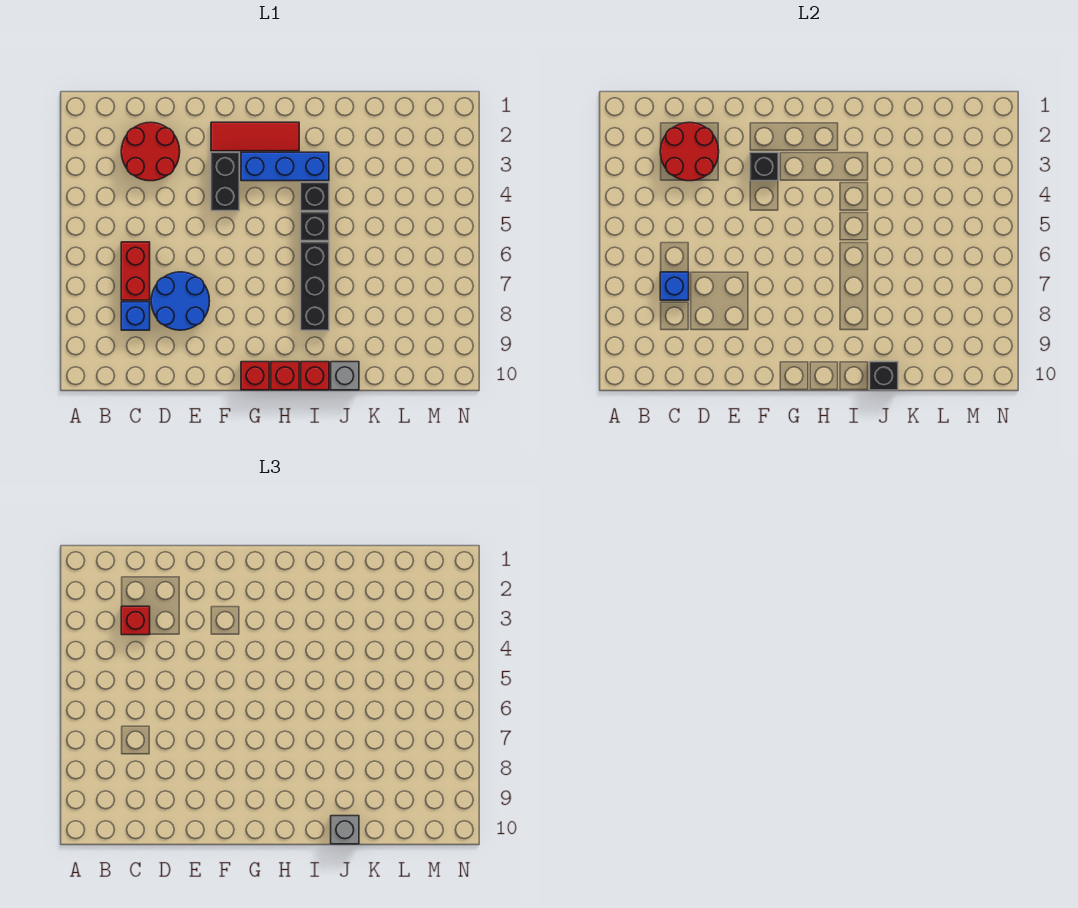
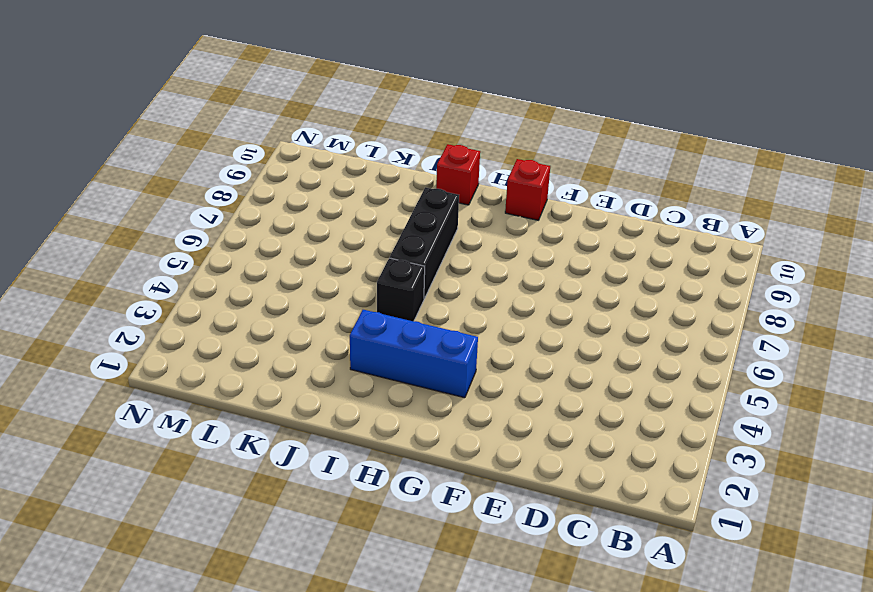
none -> red 2x2 round brick [121,122,180,181]
none -> red 1x2 brick [121,242,150,300]
none -> blue 1x1 brick [121,302,150,330]

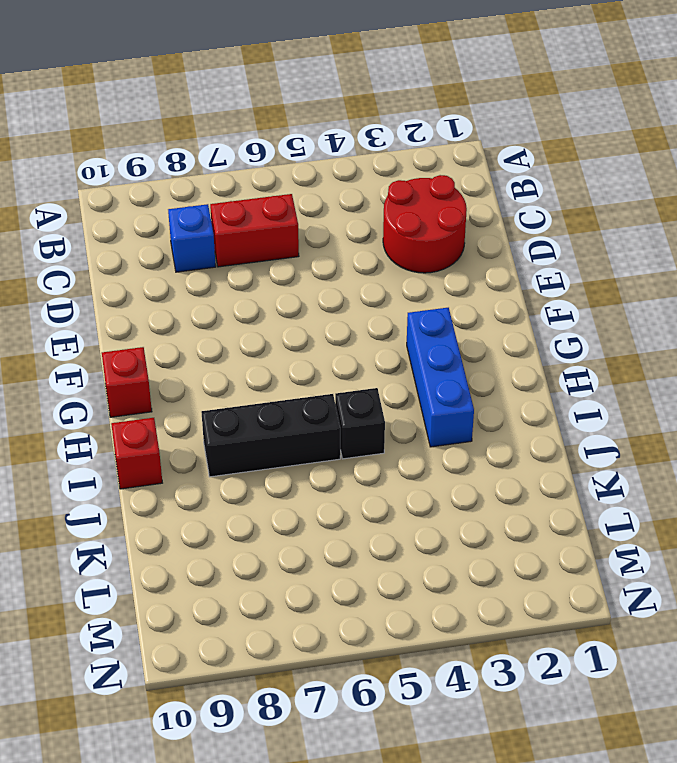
none -> blue 2x2 round brick [151,272,210,330]
none -> red 1x3 tile [211,122,299,151]
none -> black 1x2 brick [211,152,239,211]

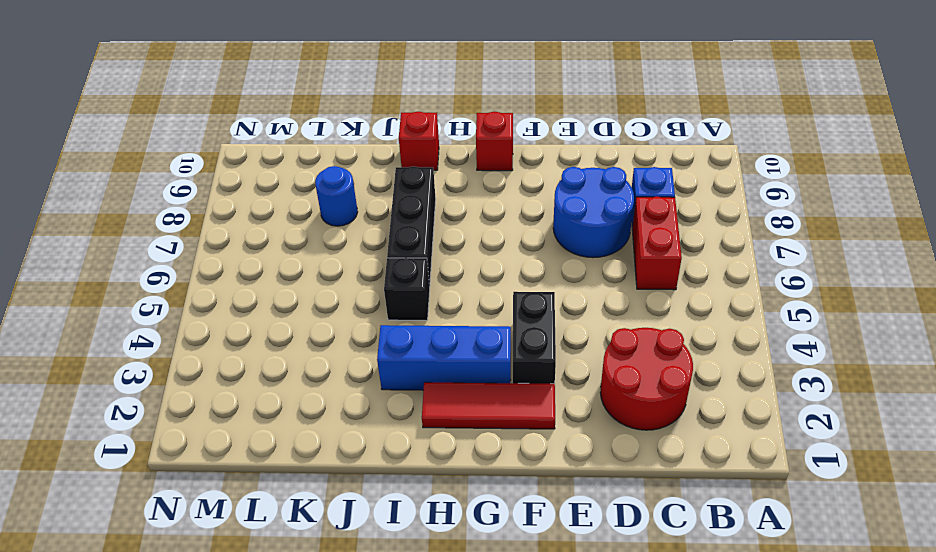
blue 1x1 round brick [315,166,358,226] -> none
none -> red 1x1 brick [271,362,299,390]
none -> black 1x1 brick [301,182,329,211]
none -> grey 1x1 brick [331,362,359,390]

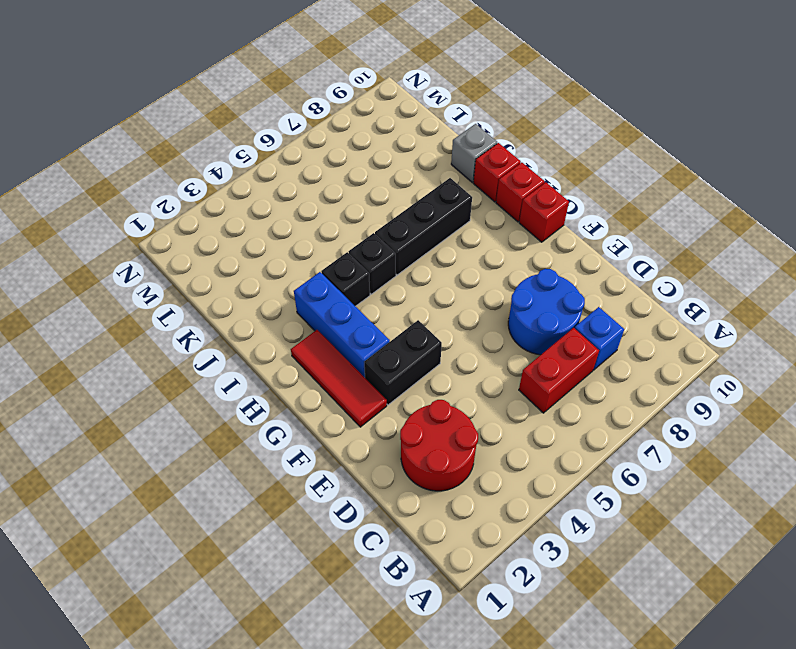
none -> red 2x2 round brick [660,122,719,181]
none -> blue 1x1 brick [660,272,689,300]
none -> black 1x1 brick [750,152,778,181]

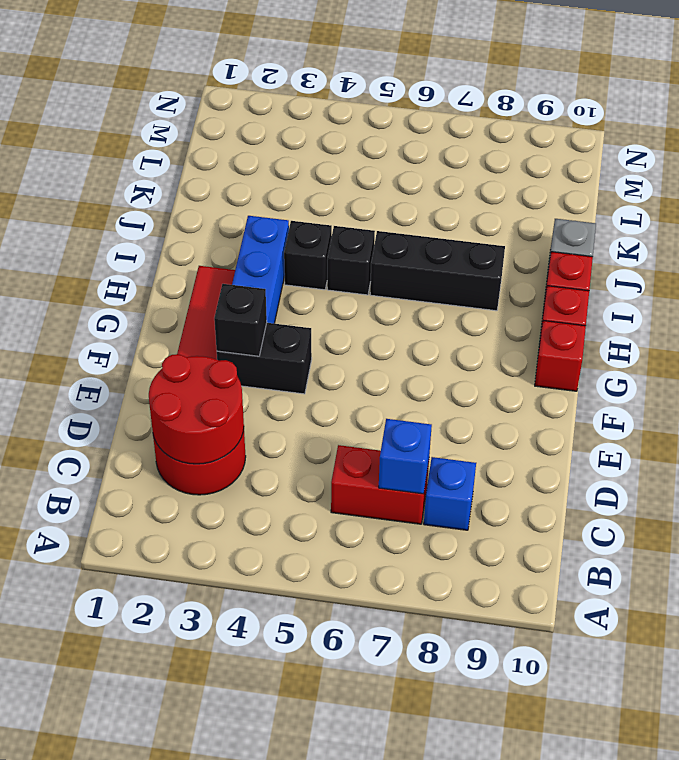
none -> blue 2x2 round brick [151,272,210,330]
none -> black 1x1 brick [870,362,898,390]
none -> red 1x1 brick [121,606,150,635]

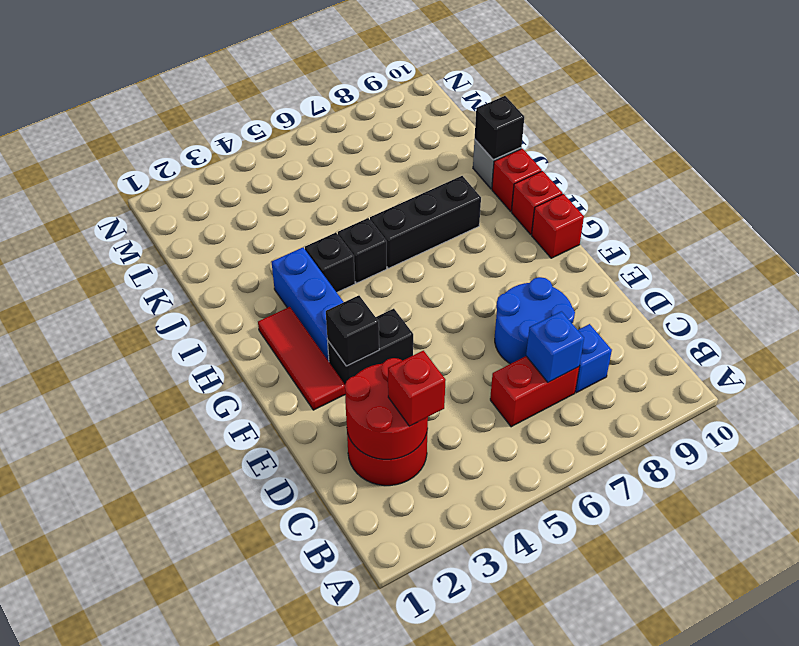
none -> grey 1x1 brick [331,816,359,844]

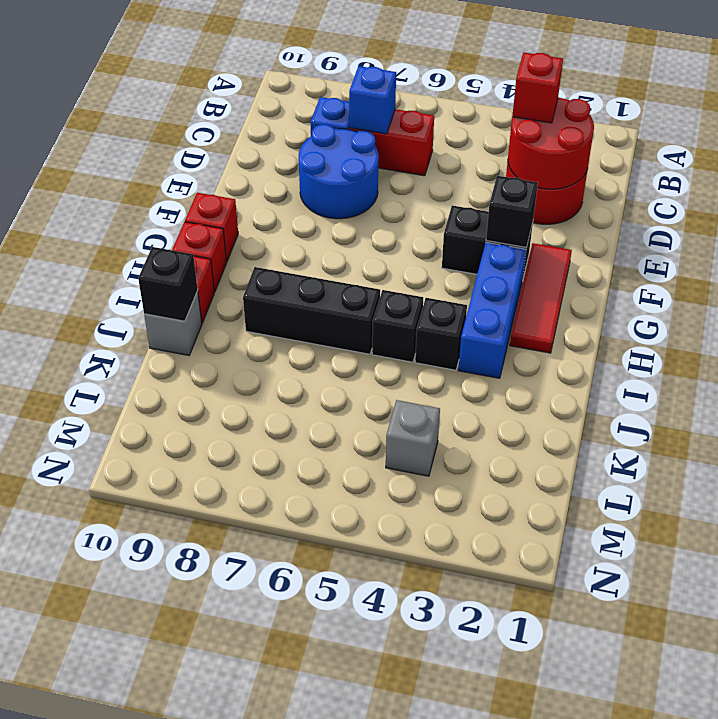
grey 1x1 brick [386,400,440,476] -> grey 1x1 brick moved to [331,816,359,844]

